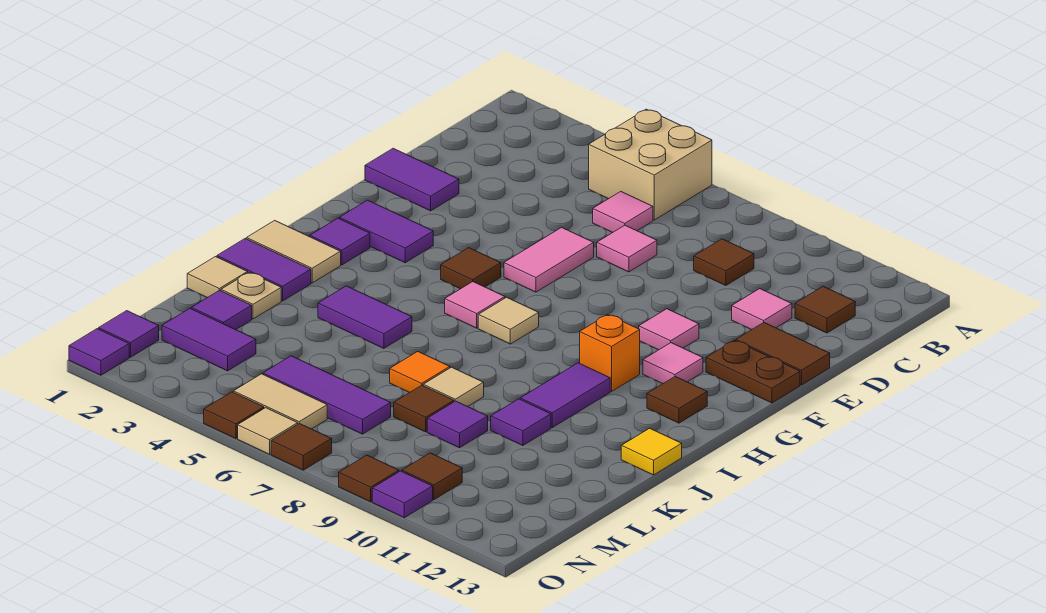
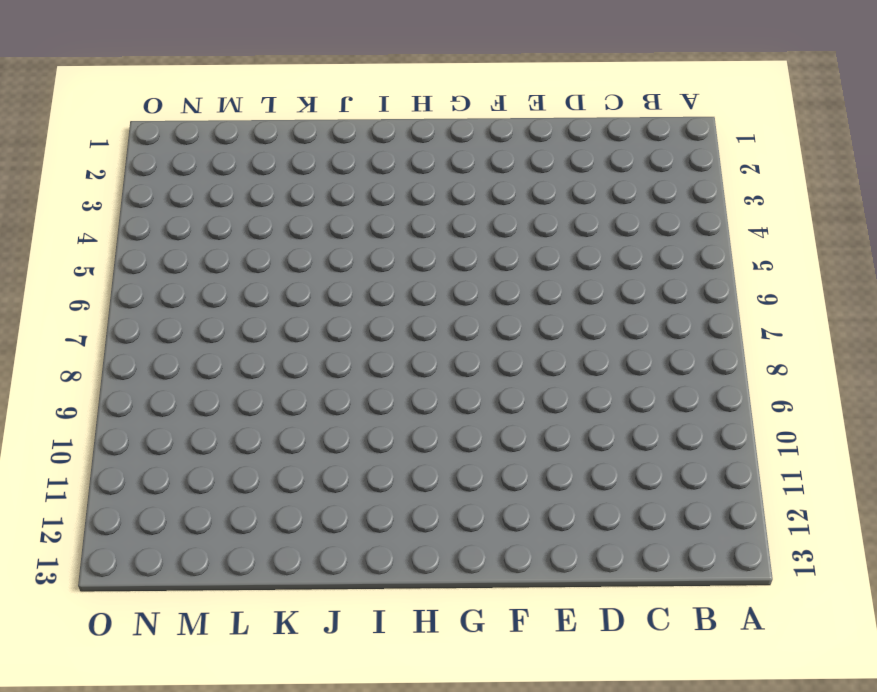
none -> tan 2x2 brick [589,109,712,220]
none -> pink 1x1 tile [593,192,653,233]
none -> brown 1x1 tile [694,239,754,286]
none -> brown 1x1 tile [795,286,855,333]

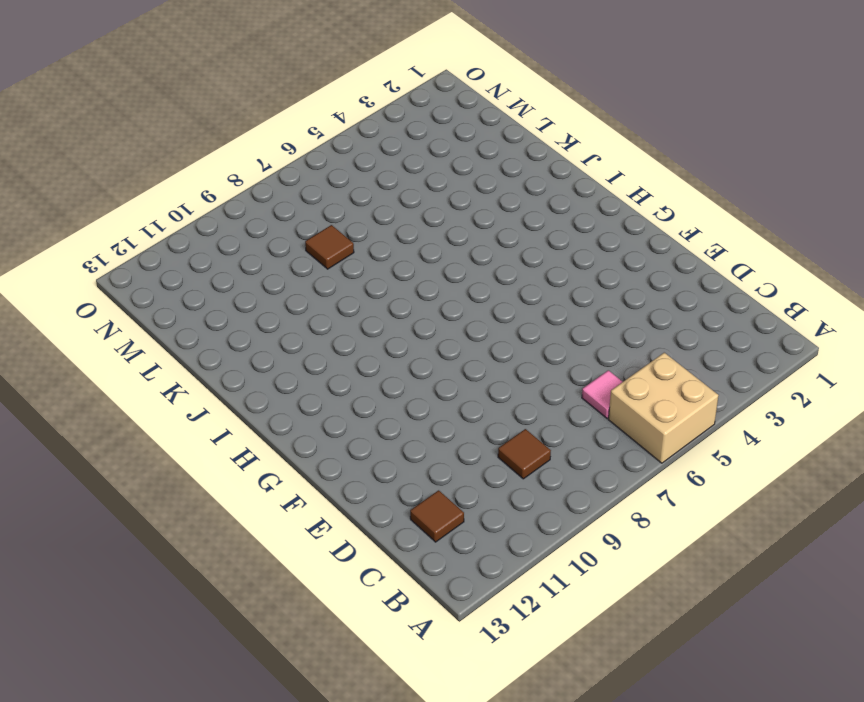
none -> pink 1x1 tile [597,225,657,272]
none -> pink 1x1 tile [732,289,792,330]
none -> purple 1x2 tile [365,148,459,211]
none -> pink 1x2 tile [504,227,594,292]

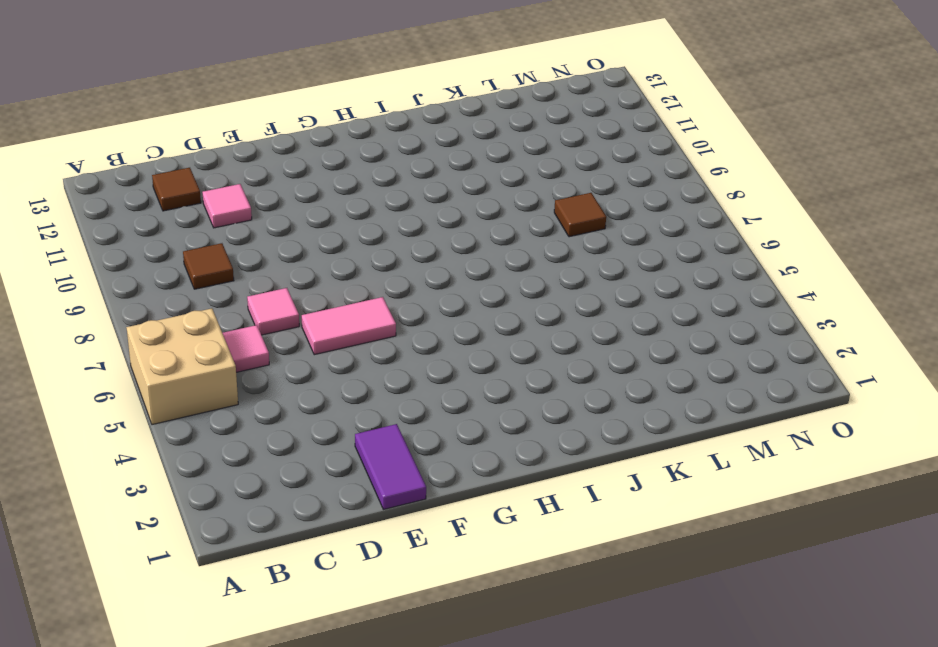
none -> brown 1x2 tile [736,323,830,385]
none -> pink 1x1 tile [639,309,699,350]
none -> brown 1x2 plate [706,340,800,403]
none -> purple 1x2 tile [339,200,433,263]

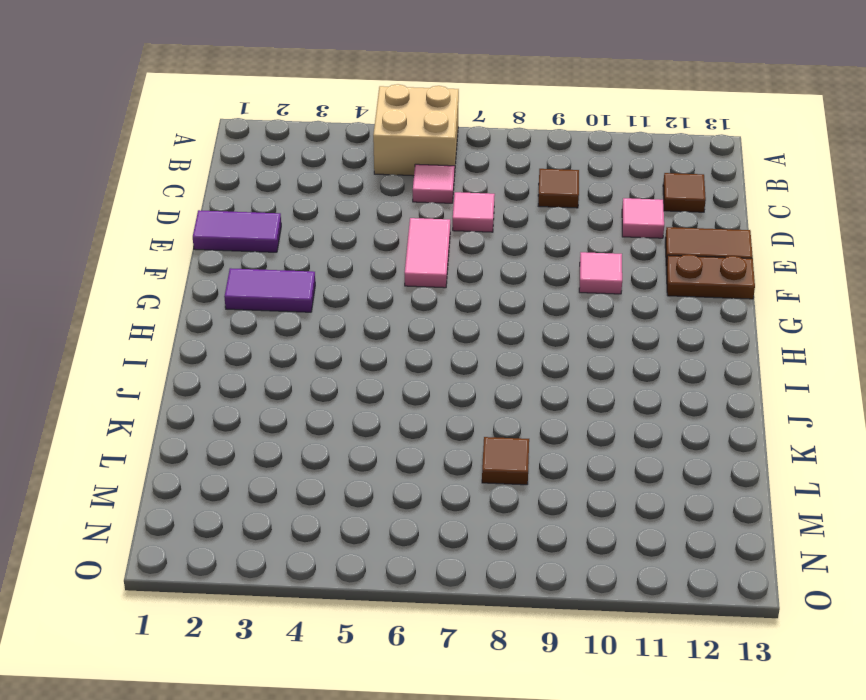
none -> brown 1x1 tile [441,248,501,289]
none -> pink 1x1 tile [643,343,703,384]
none -> purple 1x1 tile [310,218,370,265]
none -> pink 1x1 tile [445,282,505,328]

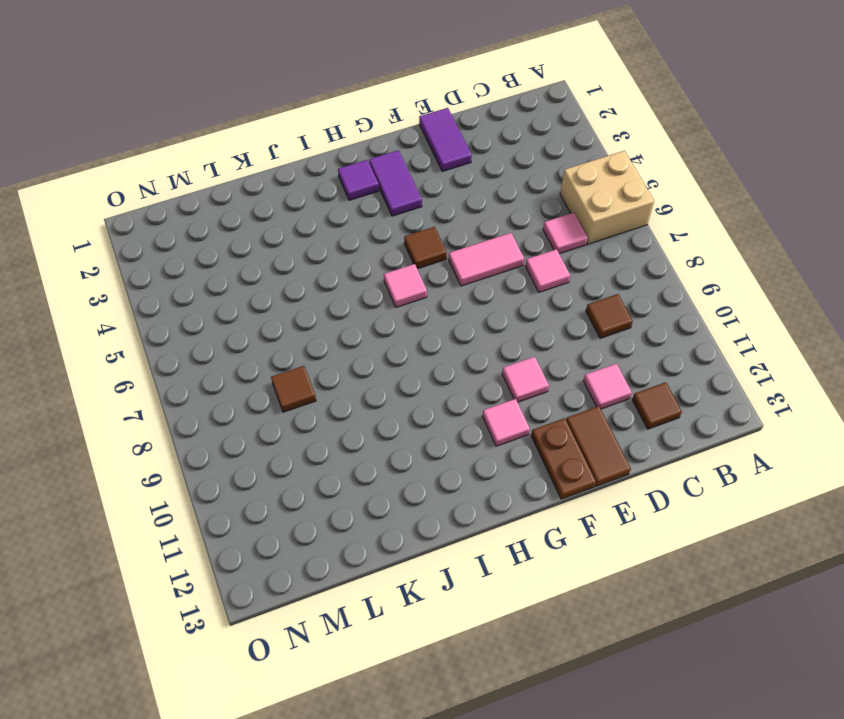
none -> tan 1x1 tile [478,297,539,344]
none -> orange 1x1 brick [580,315,640,391]
none -> brown 1x1 tile [647,377,707,423]
none -> tan 1x2 tile [247,220,341,283]

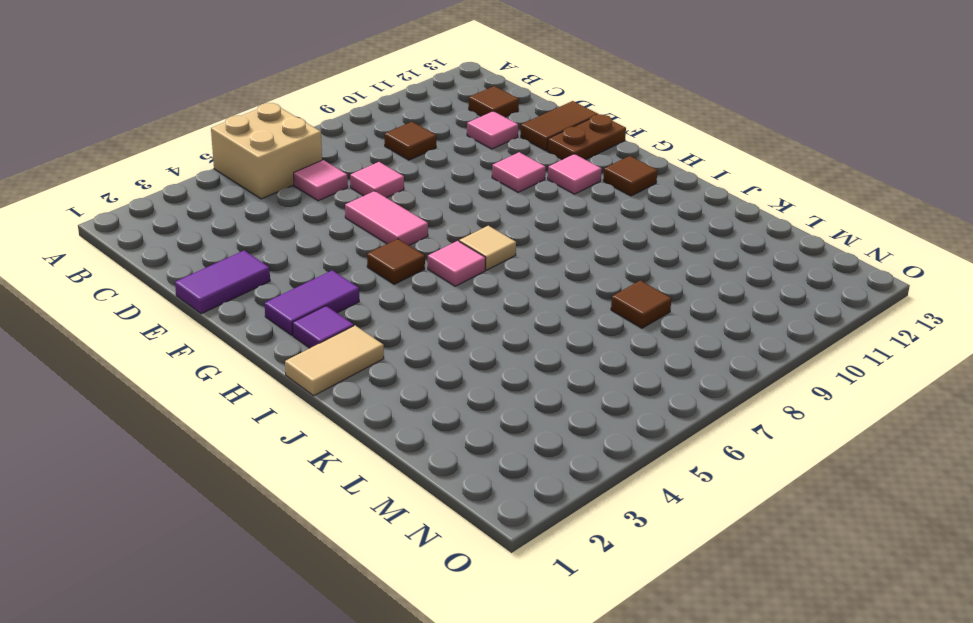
none -> orange 1x1 brick [580,315,640,391]
none -> purple 1x2 tile [520,363,610,427]
none -> purple 1x2 tile [217,239,311,301]
none -> purple 1x2 tile [318,286,412,348]

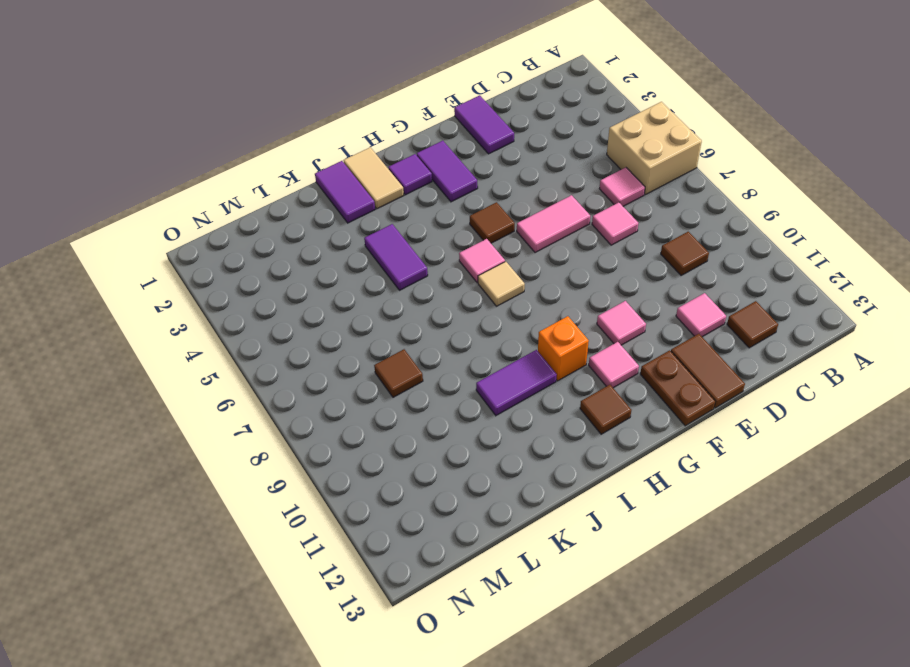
none -> yellow 1x1 tile [621,428,682,475]
none -> tan 1x1 tile [187,257,248,298]
none -> tan 1x1 plate [221,272,281,319]
none -> orange 1x1 tile [390,352,450,393]

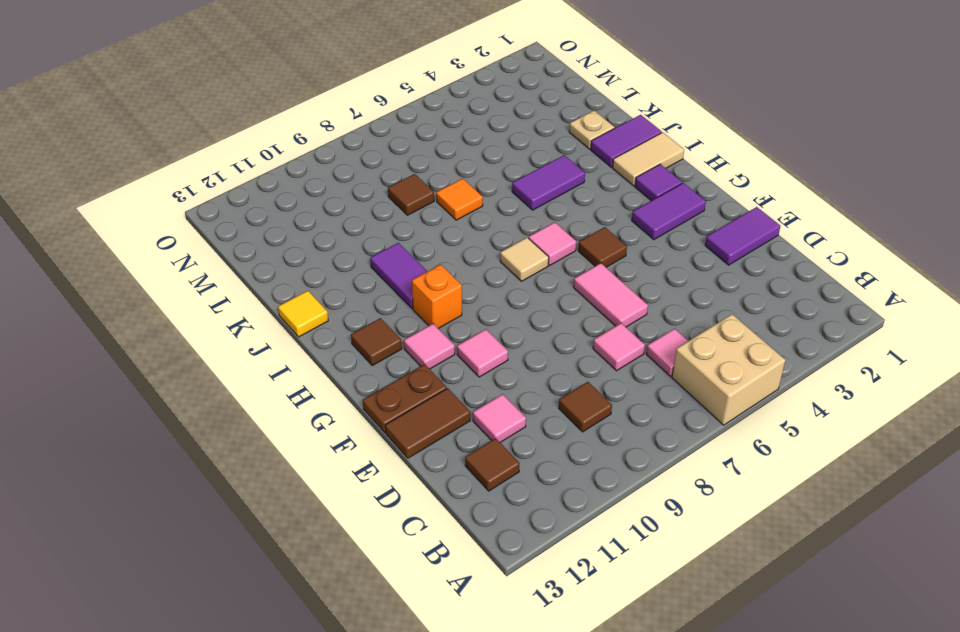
none -> tan 1x1 tile [187,257,248,298]
none -> tan 1x1 tile [423,367,484,407]
none -> purple 1x1 tile [491,399,551,446]
none -> purple 1x1 tile [191,290,252,330]

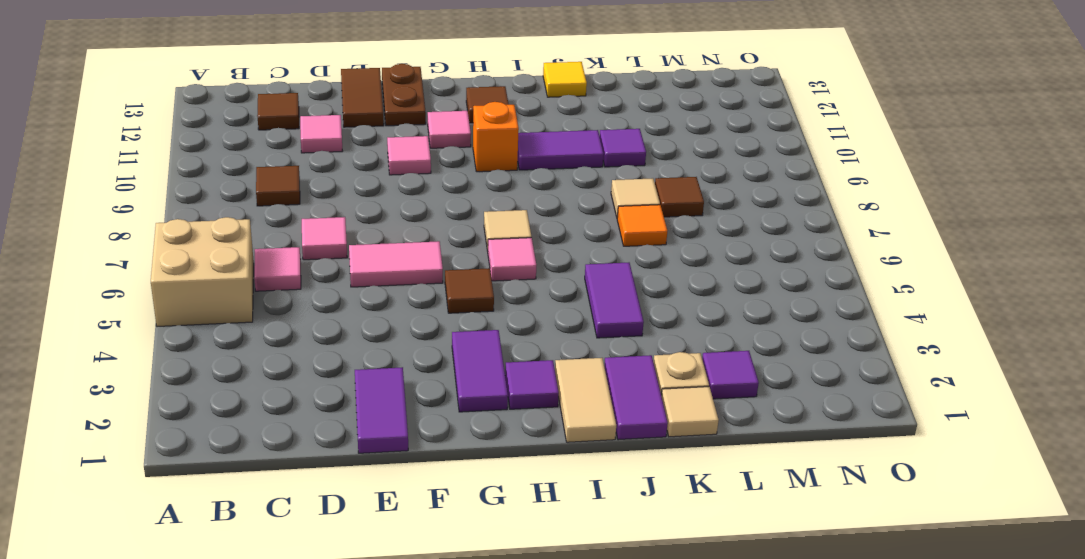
none -> purple 1x1 tile [427,401,488,448]
none -> purple 1x2 tile [162,308,256,371]
none -> purple 1x3 tile [263,356,391,434]
none -> purple 1x1 tile [99,311,159,357]

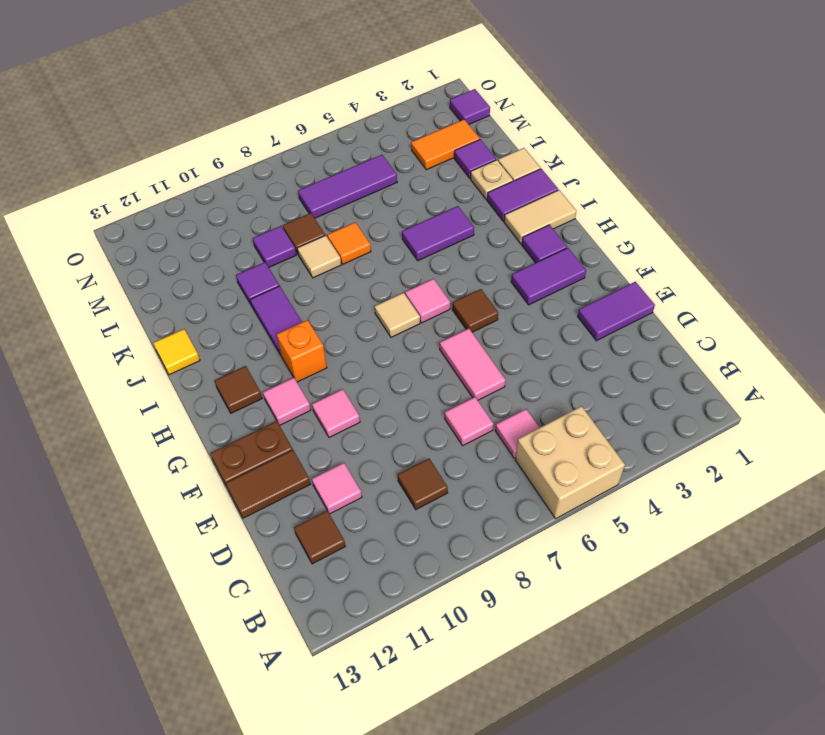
orange 1x2 tile [411,119,480,170] -> purple 1x2 tile [162,308,256,371]
none -> tan 1x2 tile [233,374,327,429]
none -> brown 1x1 tile [402,453,462,500]
none -> purple 1x1 tile [69,329,129,375]
none -> brown 1x1 tile [204,392,264,439]

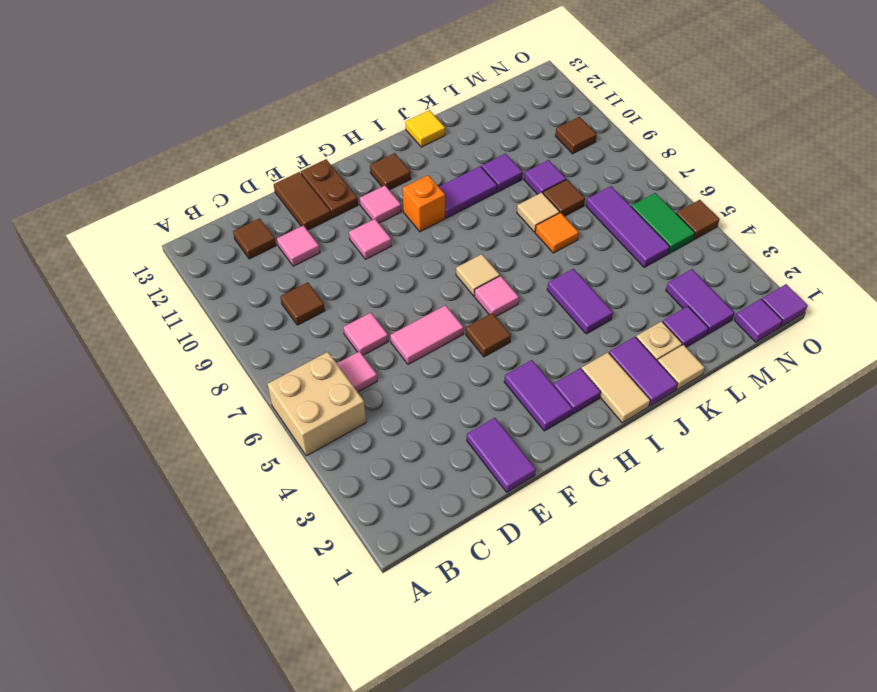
green 1x2 tile [632,193,695,253] -> tan 1x2 tile [233,374,327,429]
none -> tan 1x1 tile [238,408,298,454]
none -> brown 1x1 tile [271,423,332,470]
none -> brown 1x1 tile [339,455,399,502]
none -> purple 1x1 tile [372,471,433,518]

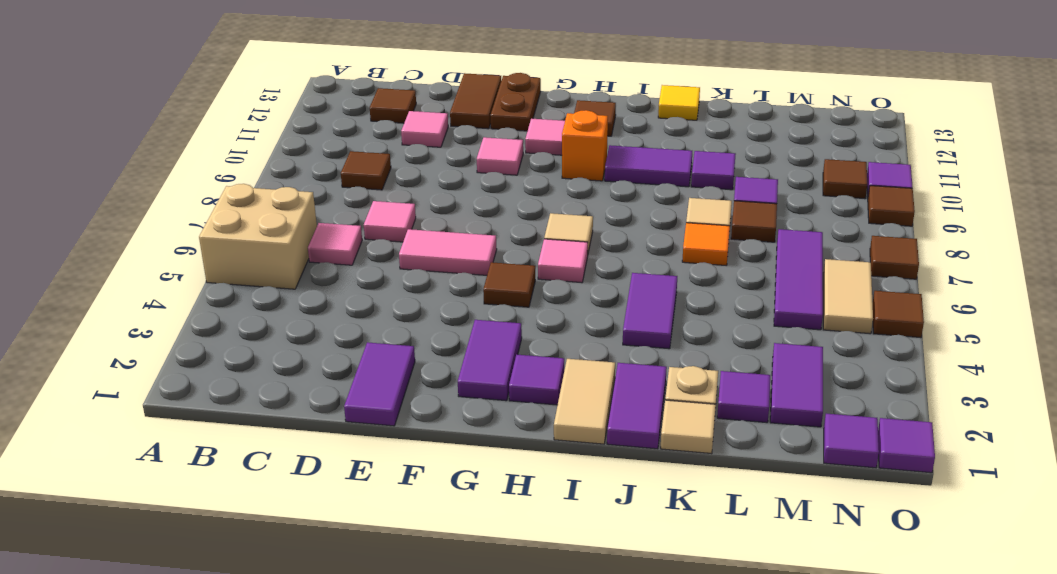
none -> tan 1x1 tile [238,408,298,454]

